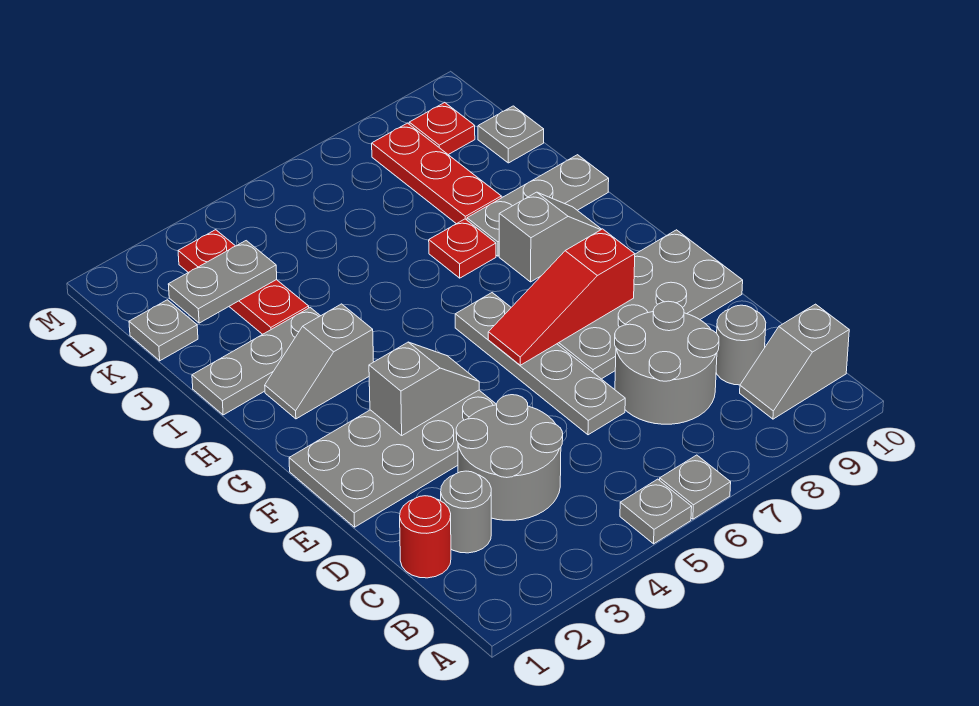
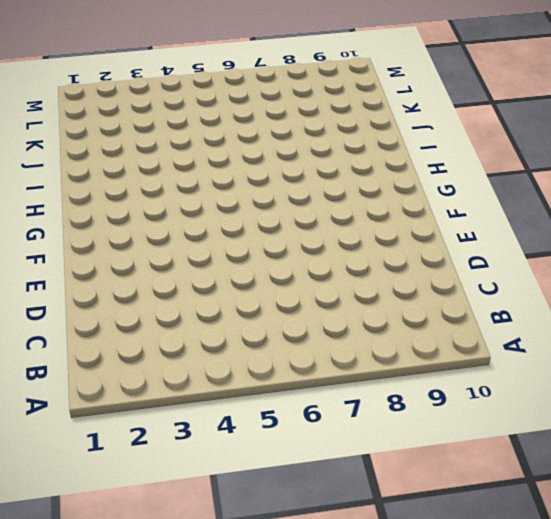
none -> grey 1x1 plate [620,479,692,544]
none -> grey 1x1 plate [660,455,731,519]
none -> grey 1x2 slope [740,304,849,419]

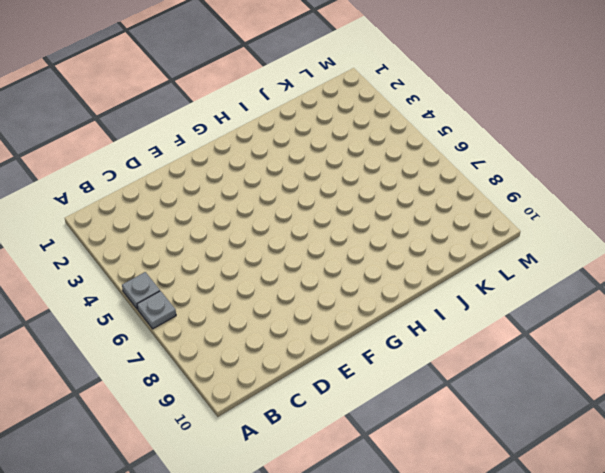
none -> grey 1x2 slope [740,304,849,419]
none -> red 1x1 round brick [400,496,451,578]
none -> grey 1x1 round brick [441,471,491,553]

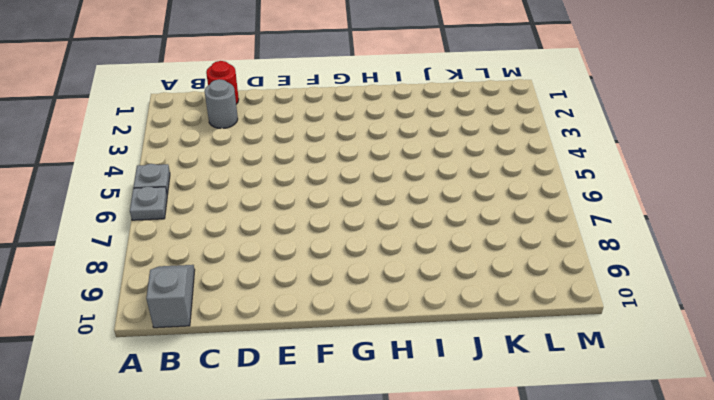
none -> grey 2x2 round brick [456,395,563,520]
none -> grey 2x2 round brick [615,301,719,424]
none -> grey 1x1 round brick [716,305,766,385]

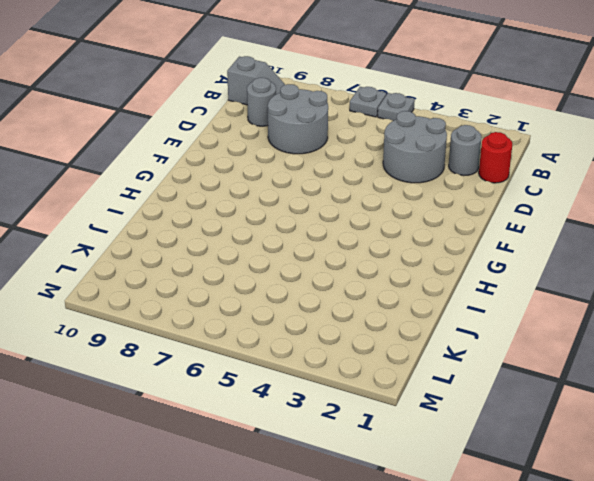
none -> grey 1x4 plate [455,293,625,435]
none -> grey 2x4 plate [289,390,497,527]
none -> grey 2x4 plate [557,230,743,379]

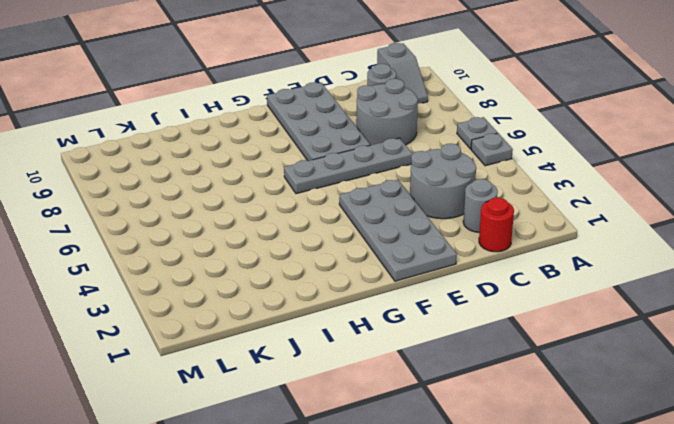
none -> grey 1x2 slope [265,304,374,419]
none -> grey 1x2 slope [499,192,602,282]
none -> grey 1x3 plate [192,308,320,415]

